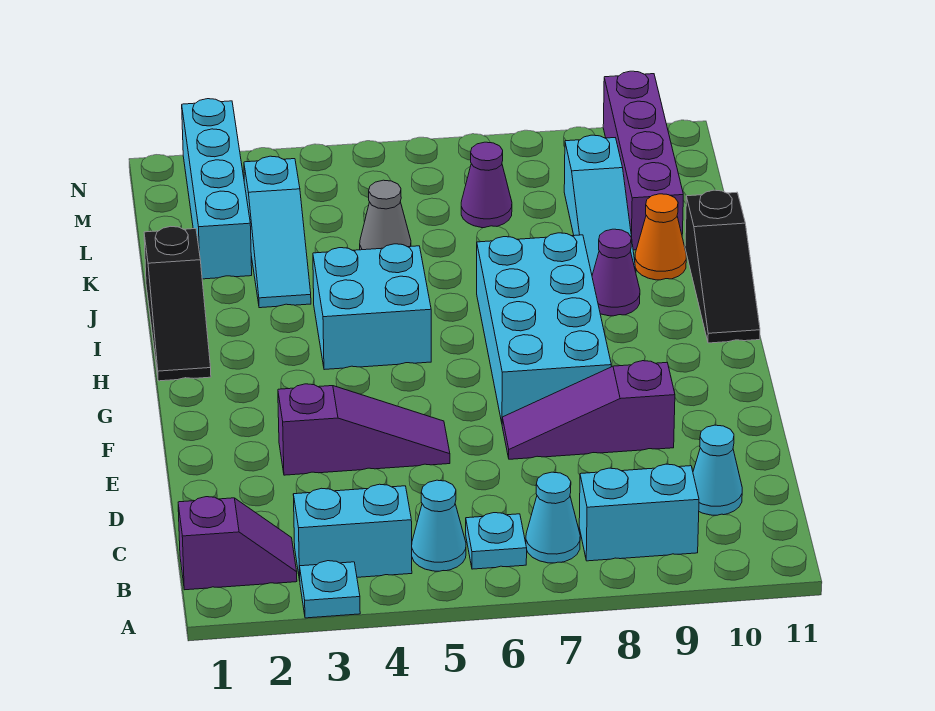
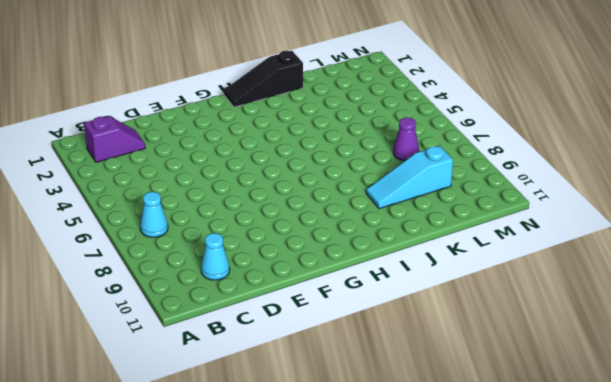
purple 1x2 slope [84,116,145,162] -> purple 1x2 slope turned to [178,497,297,590]
none -> cyan 1x1 plate [300,561,360,618]
none -> cyan 1x2 brick [293,484,412,580]
none -> cyan 1x1 cone [412,480,466,571]

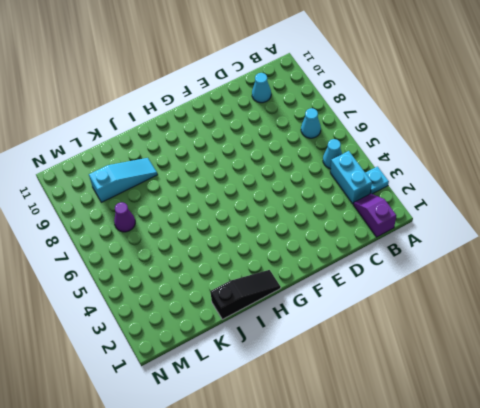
none -> cyan 1x1 plate [466,513,527,569]
none -> cyan 1x2 brick [579,464,699,561]
none -> purple 1x3 slope [278,384,450,475]

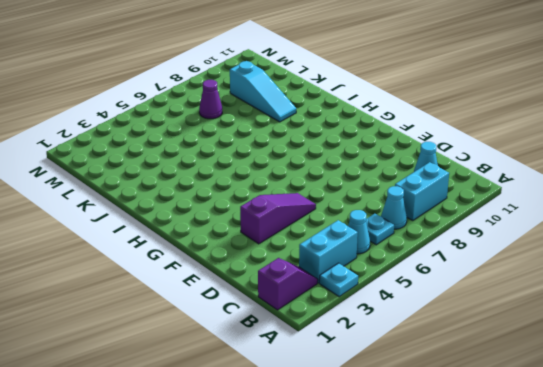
none -> purple 1x3 slope [502,361,675,459]
none -> cyan 2x4 brick [477,233,611,422]
none -> black 1x3 slope [144,226,211,381]

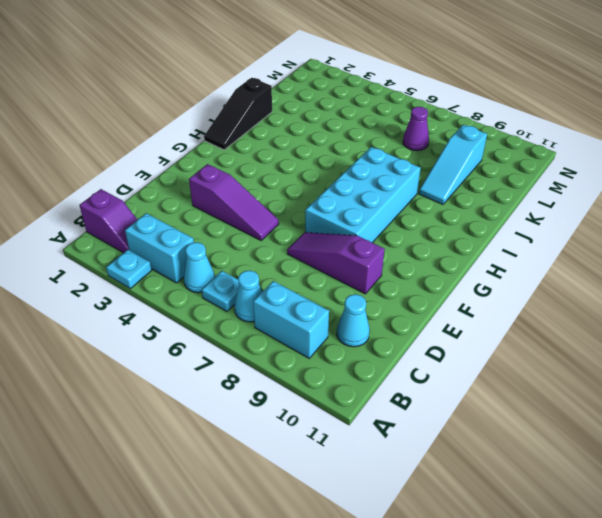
none -> cyan 2x2 brick [313,244,431,370]
none -> black 1x3 slope [685,190,760,343]
none -> purple 1x1 cone [592,229,640,316]

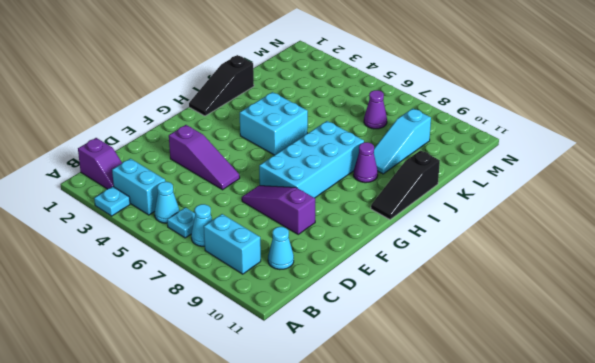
none -> cyan 1x3 slope [244,156,311,308]
none -> orange 1x1 cone [635,194,686,280]
none -> cyan 1x4 brick [182,99,252,279]

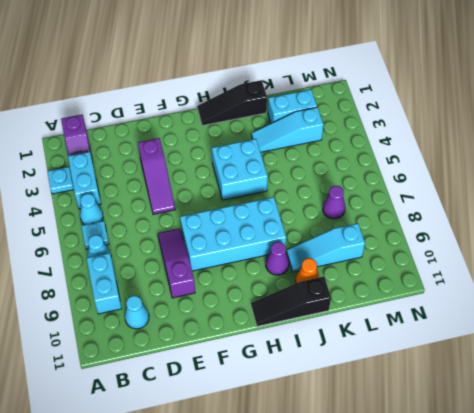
cyan 1x2 brick [268,89,317,123] -> cyan 1x4 brick [182,99,252,279]
none -> grey 1x1 cone [360,180,411,250]
none -> purple 1x4 brick [603,71,683,250]

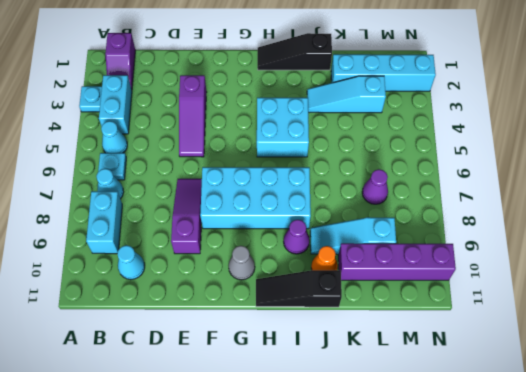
grey 1x1 cone [228,246,255,280] -> grey 1x1 cone moved to [360,180,411,250]

